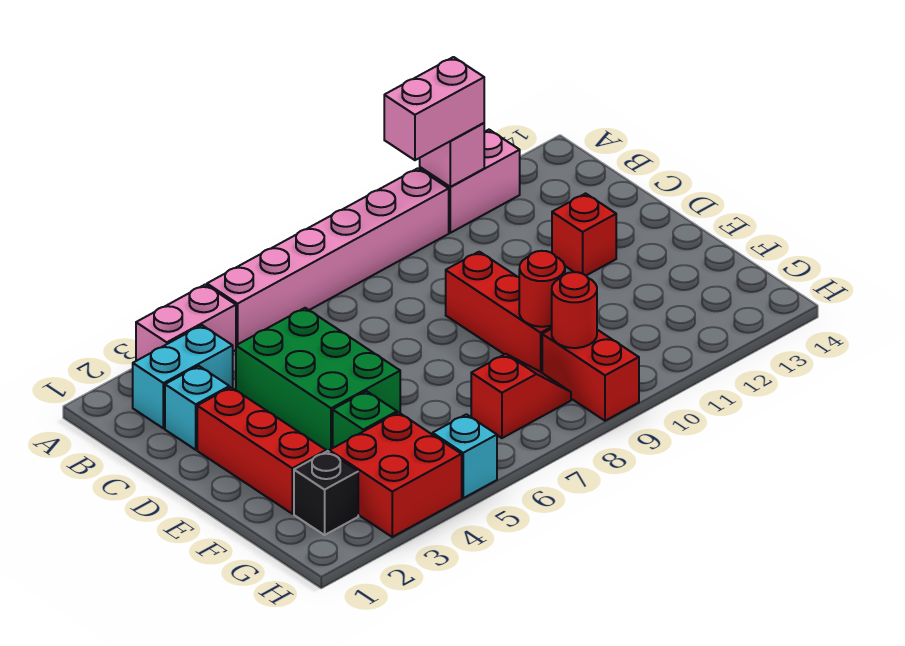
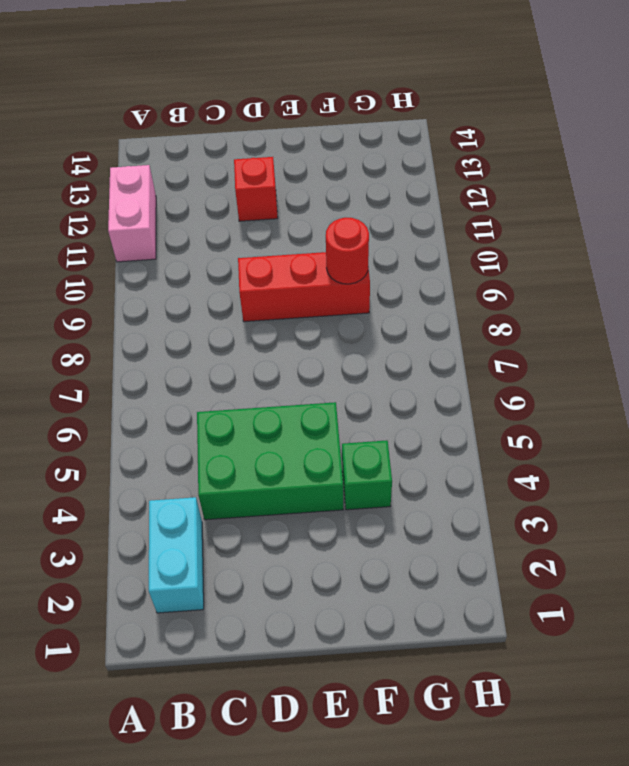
none -> pink 1x2 brick [136,285,236,361]
none -> pink 1x6 brick [207,168,449,345]
none -> cyan 1x1 brick [165,366,229,450]

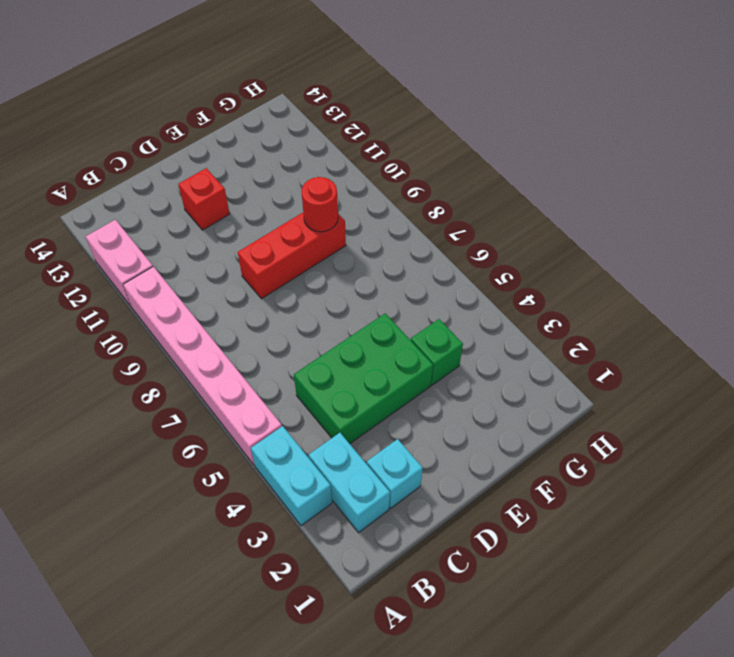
cyan 1x2 brick [251,426,332,526] -> pink 1x2 brick [136,285,236,361]
none -> red 1x3 brick [197,387,326,514]
none -> black 1x1 brick [294,451,358,535]
none -> red 2x2 brick [329,412,462,537]

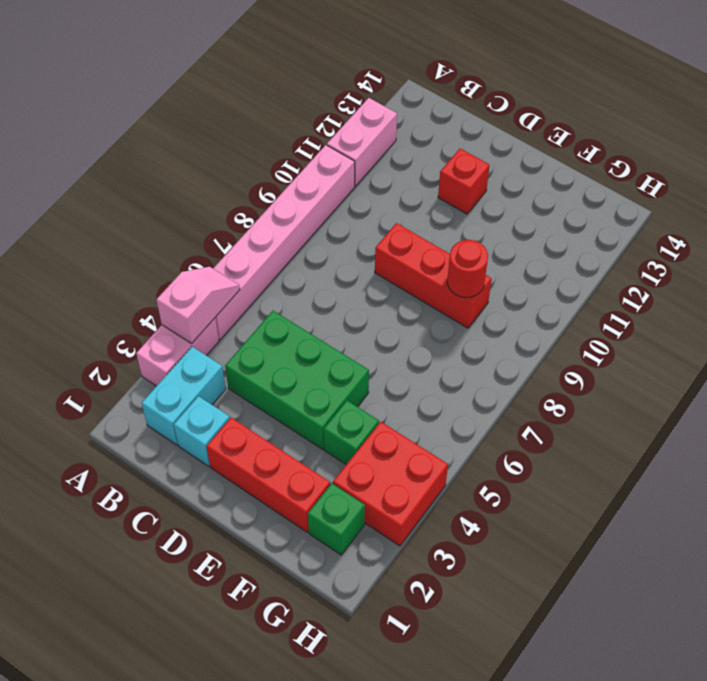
pink 1x2 slope [157,267,240,344] -> none
green 1x1 brick [308,483,365,555] -> black 1x1 brick [294,451,358,535]
none -> red 1x2 slope [471,354,571,438]
none -> red 1x2 brick [542,329,639,421]
none -> cyan 1x1 brick [433,414,497,498]

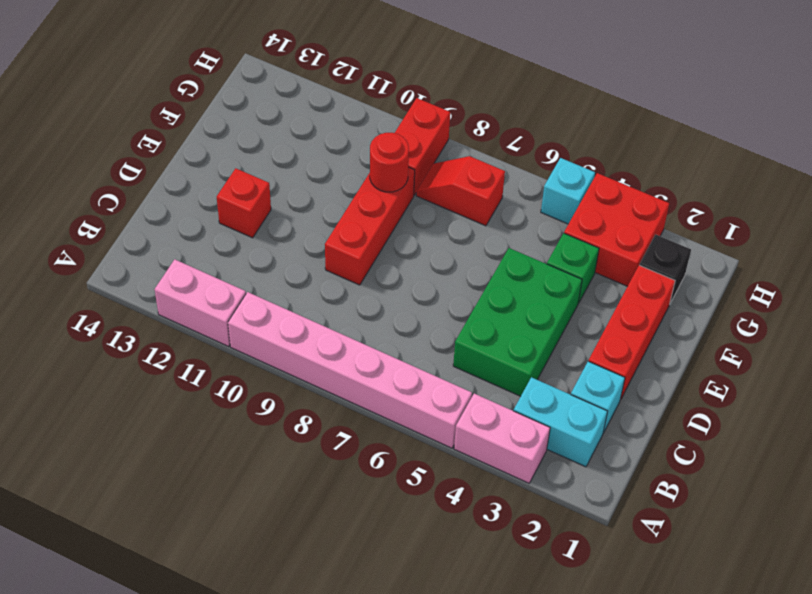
none -> pink 1x1 brick [420,123,484,187]
none -> red 1x1 round brick [552,272,597,348]
none -> pink 1x2 brick [384,57,484,160]

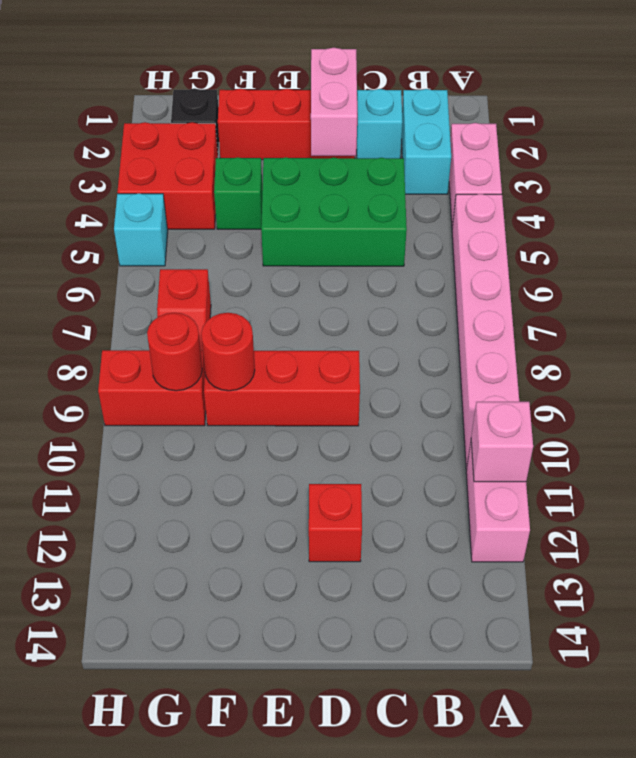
pink 1x2 brick [311,48,357,156] -> pink 1x2 brick moved to [384,57,484,160]

